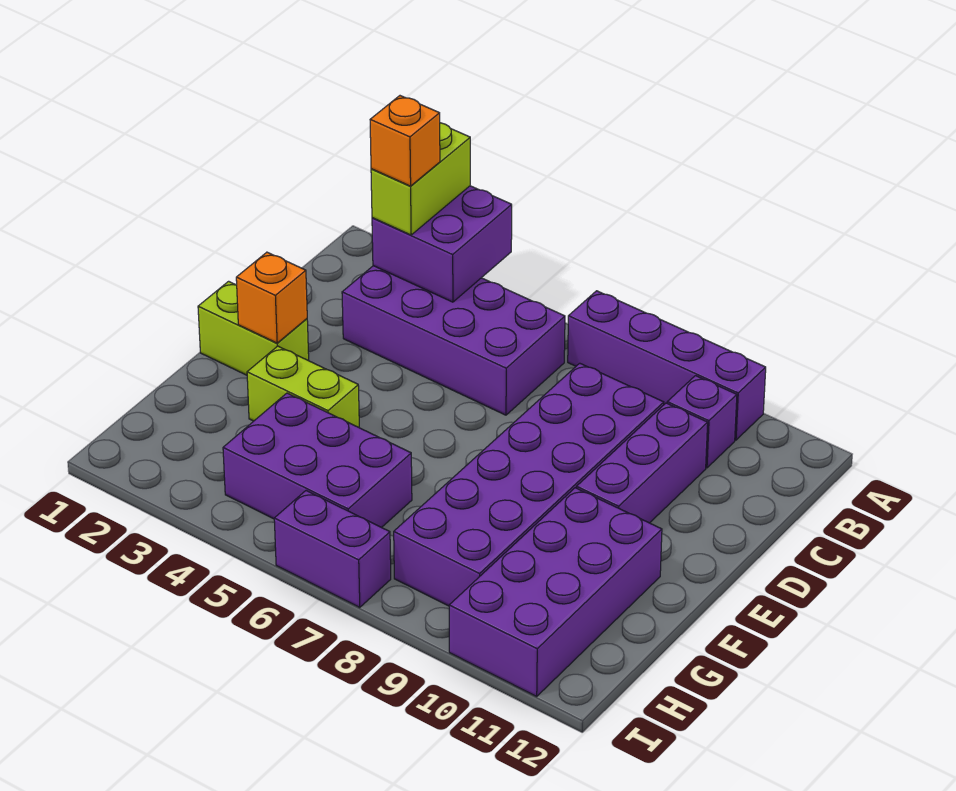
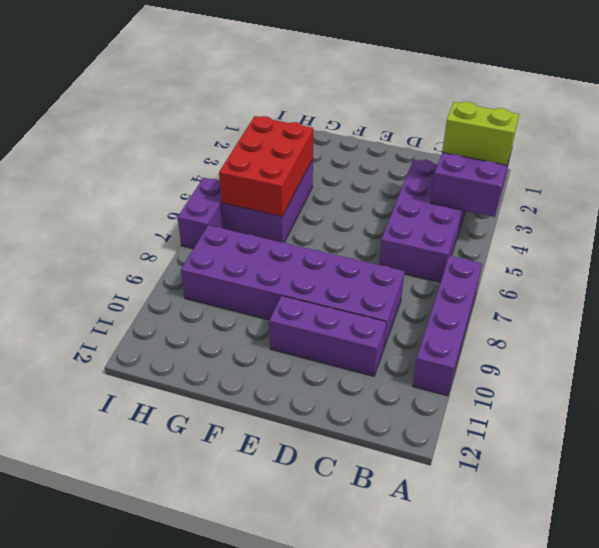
red 2x3 brick [219,116,313,216] -> none
none -> purple 1x1 brick [667,376,737,468]
none -> lime 1x2 brick [198,281,309,375]
none -> lime 1x2 brick [247,346,359,427]

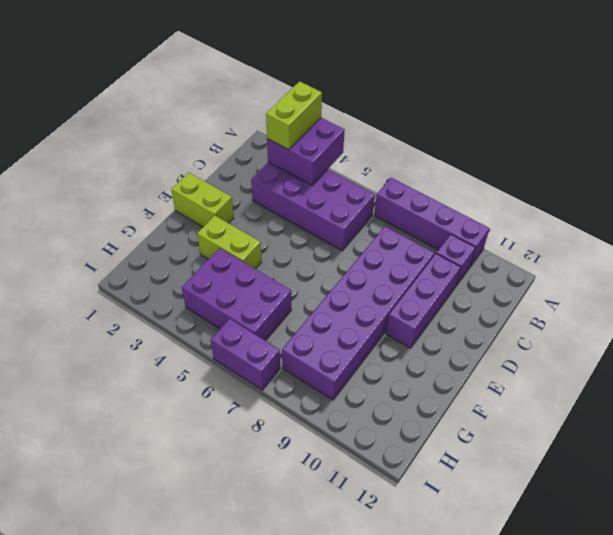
none -> purple 2x4 brick [449,488,662,696]
none -> orange 1x1 brick [236,252,307,343]
none -> orange 1x1 brick [370,96,440,186]

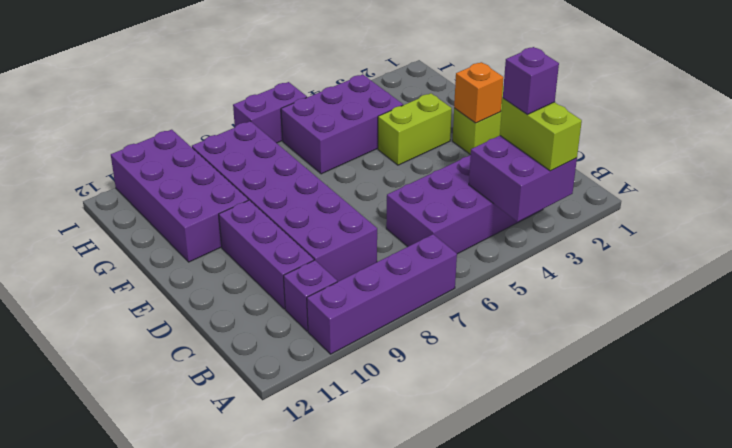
purple 1x1 brick [503,47,559,115] -> orange 1x1 brick [370,96,440,186]

